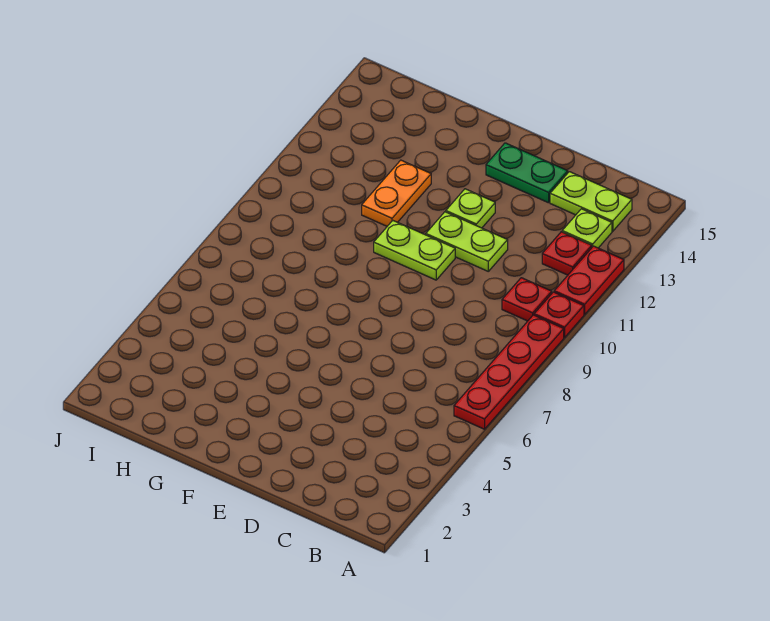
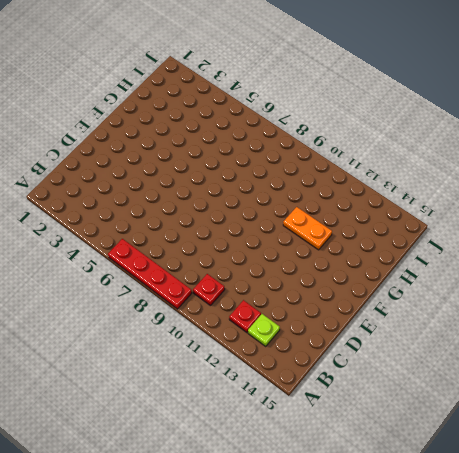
none -> red 1x1 plate [534,292,584,337]
none -> red 1x2 plate [554,246,624,314]
none -> lime 1x2 plate [550,172,632,231]

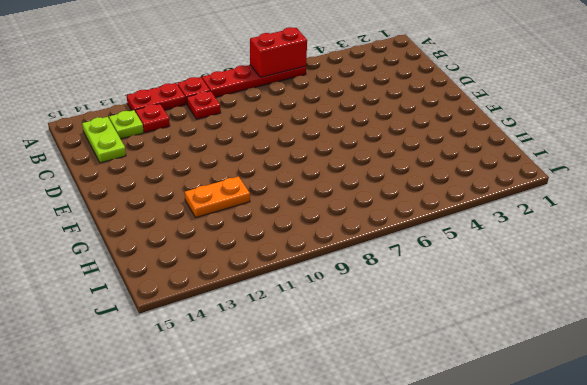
red 1x2 brick [250,27,307,77] -> none
none -> lime 1x2 plate [426,212,508,271]
none -> green 1x2 plate [486,143,568,203]
none -> lime 1x2 plate [374,221,455,280]

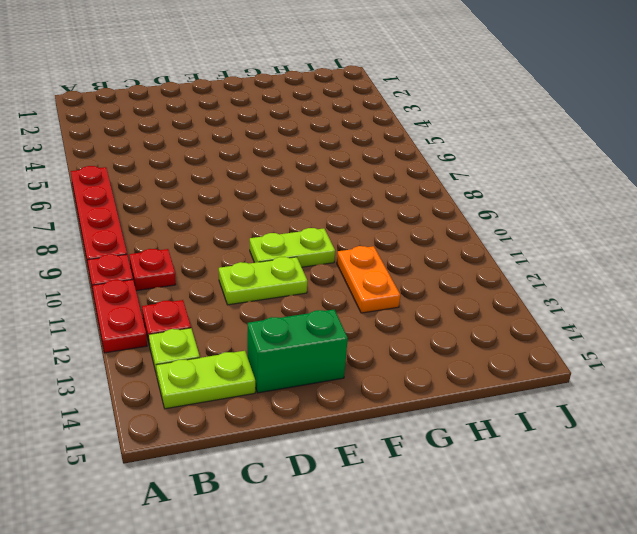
green 1x2 brick [247,310,348,393] -> green 1x2 plate [486,143,568,203]
none -> lime 1x1 plate [446,189,495,228]

